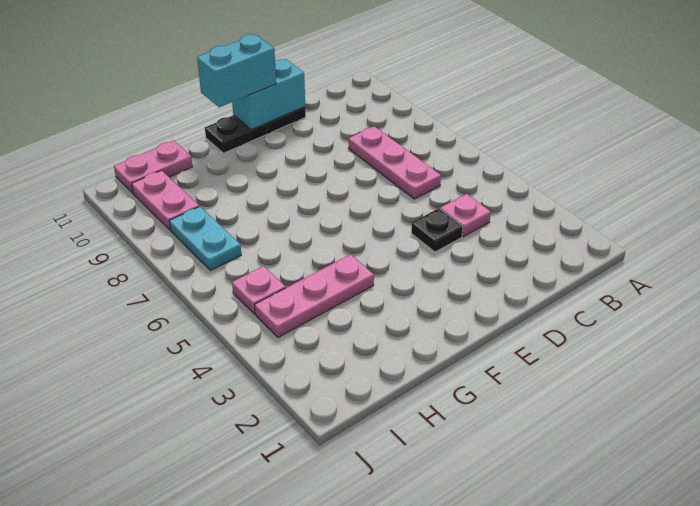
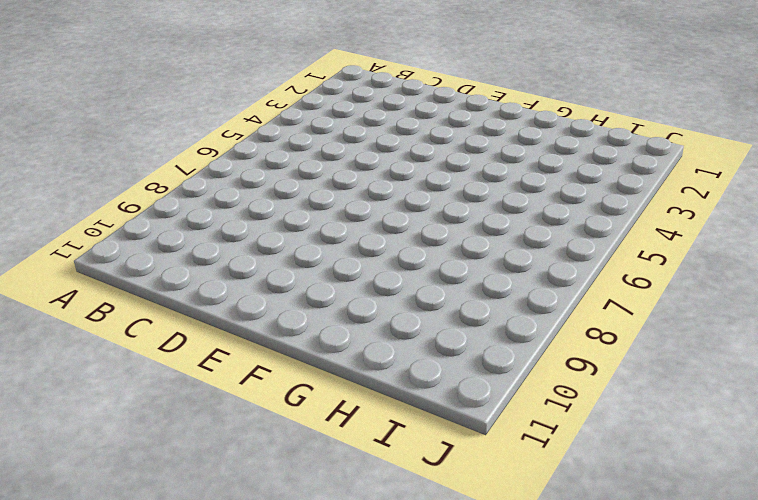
none -> pink 1x1 plate [440,194,491,237]
none -> pink 1x3 plate [349,126,441,199]

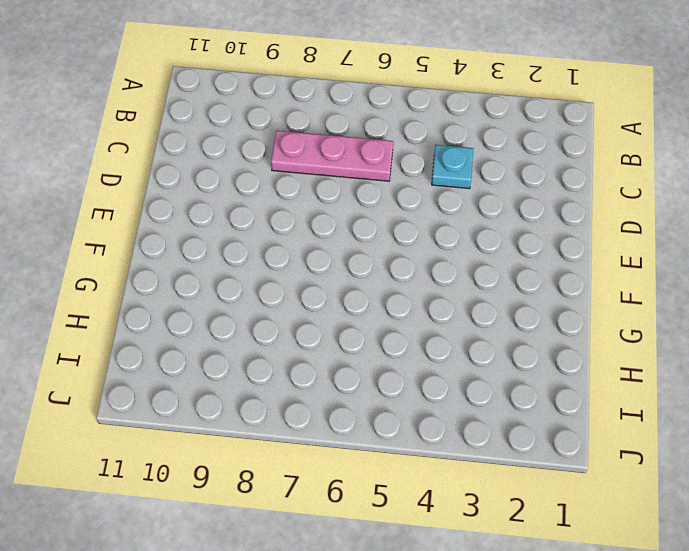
cyan 1x1 plate [432,145,473,189] -> pink 1x1 plate [440,194,491,237]
none -> black 1x1 plate [411,208,463,252]
none -> black 1x3 plate [205,107,306,153]

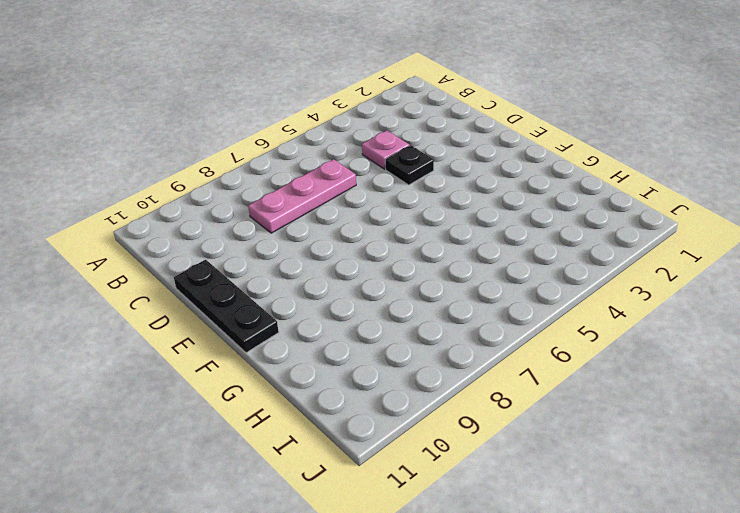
none -> pink 1x3 plate [255,254,374,337]
none -> pink 1x2 plate [114,141,193,193]

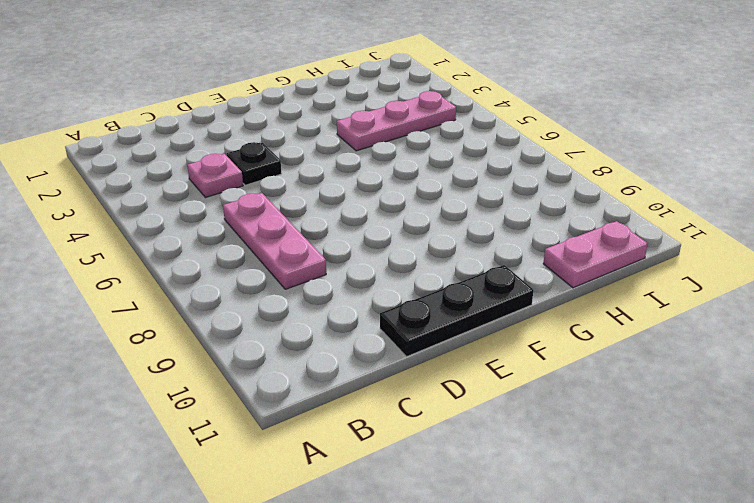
none -> pink 1x1 plate [232,266,286,314]
none -> cyan 1x2 plate [169,206,241,271]

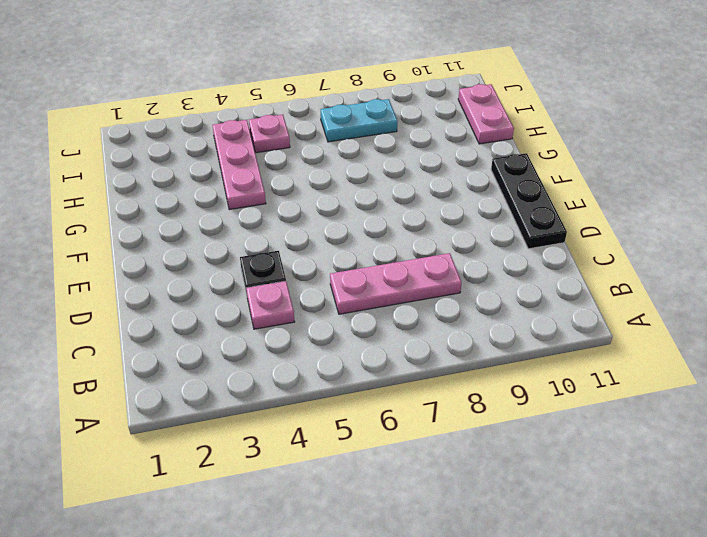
none -> pink 1x2 plate [132,170,199,230]
none -> cyan 1x2 brick [232,59,305,130]

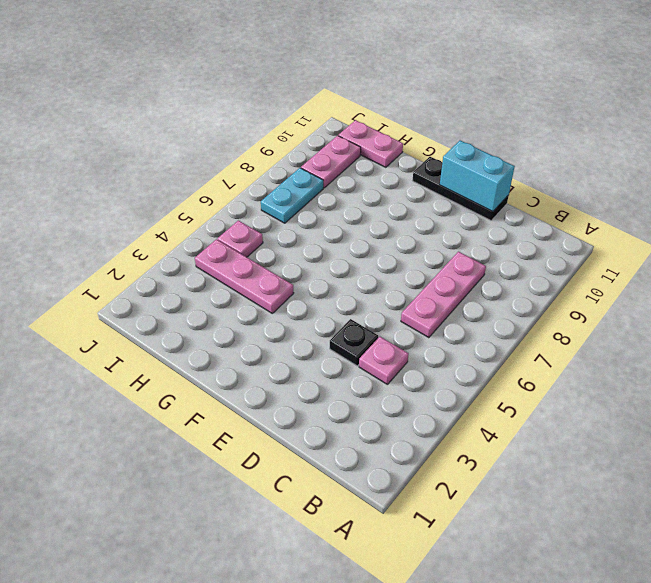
none -> cyan 1x2 brick [197,34,276,107]

